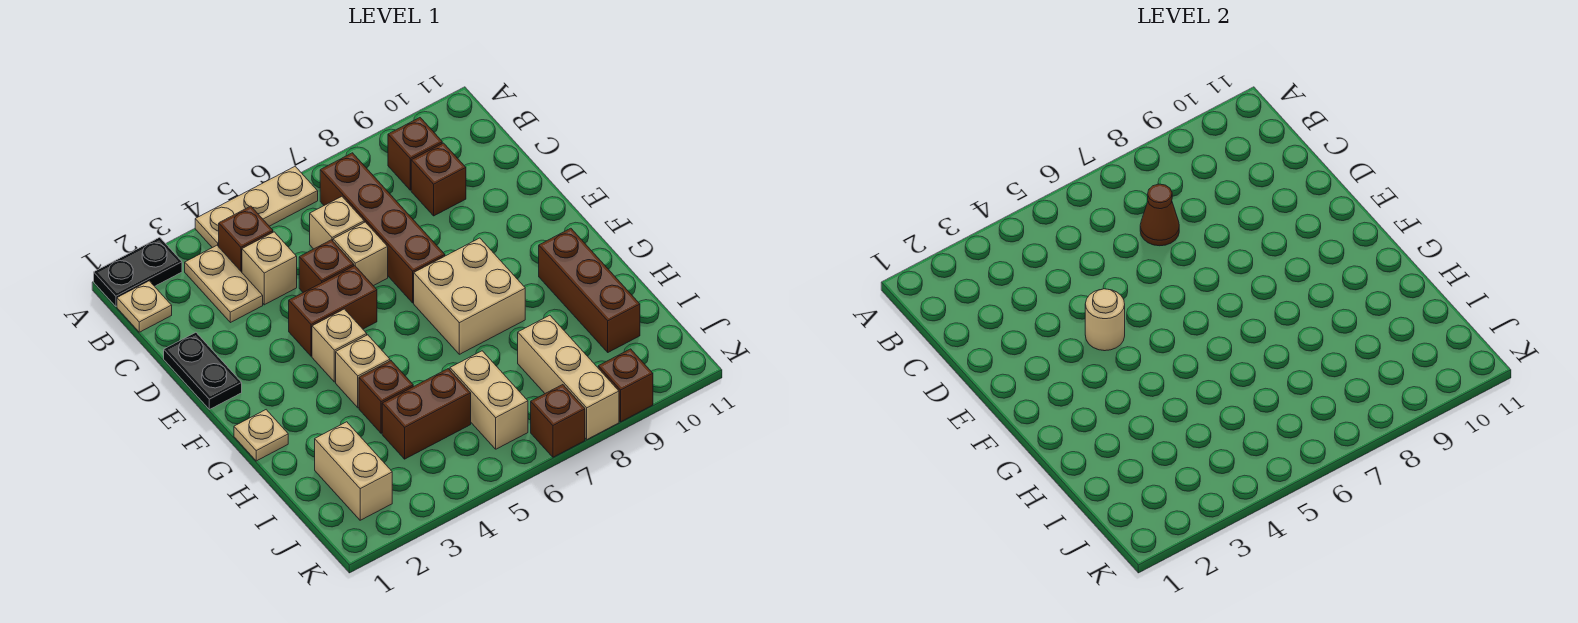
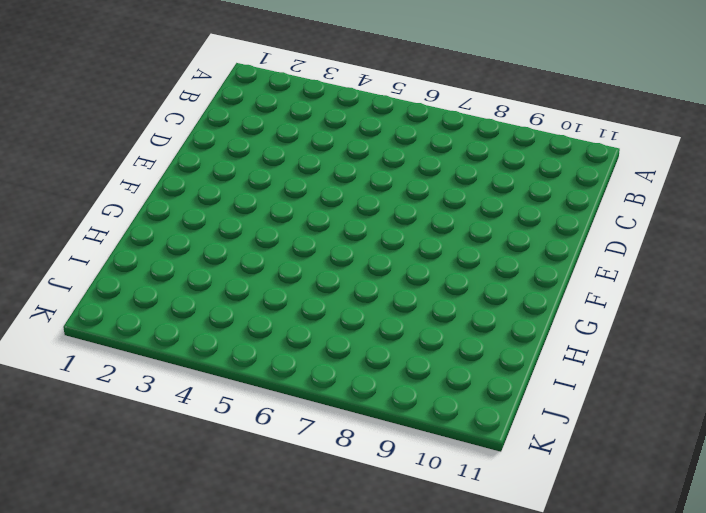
none -> black 1x2 plate [94,237,182,306]
none -> tan 1x3 plate [195,166,318,248]
none -> tan 1x1 plate [117,281,172,332]

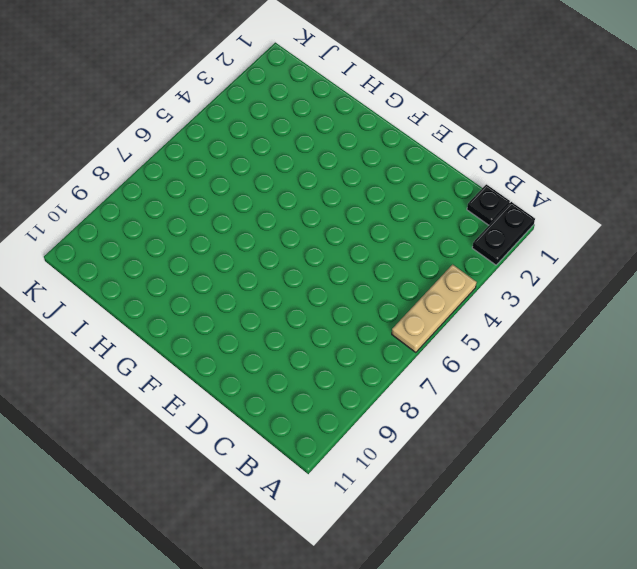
black 1x1 plate [467,184,510,225] -> tan 1x1 plate [117,281,172,332]
none -> tan 1x2 plate [185,245,263,323]
none -> brown 1x1 brick [219,206,273,272]
none -> brown 1x4 brick [320,153,445,303]

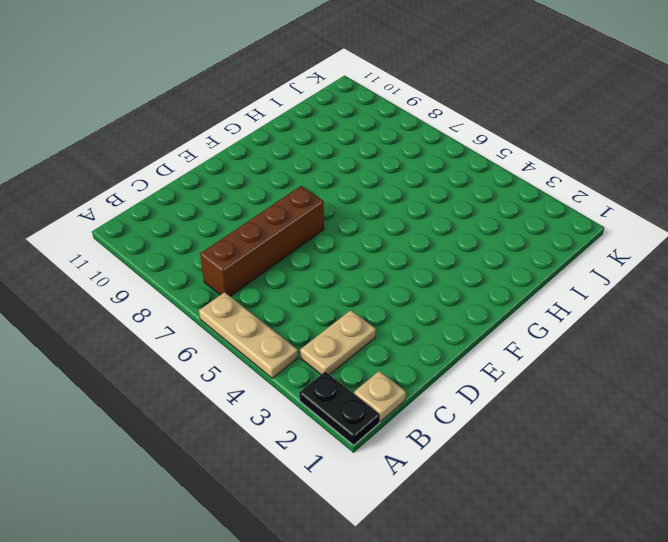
none -> brown 1x1 brick [219,206,273,272]
none -> brown 1x1 brick [388,118,442,190]
none -> tan 1x1 brick [242,232,297,305]

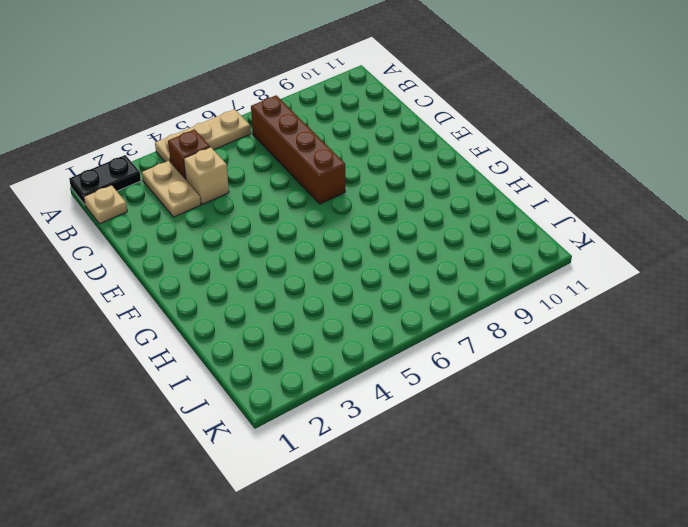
none -> brown 1x1 brick [388,118,442,190]
none -> tan 1x1 brick [310,197,364,249]
none -> brown 1x1 brick [411,143,466,216]

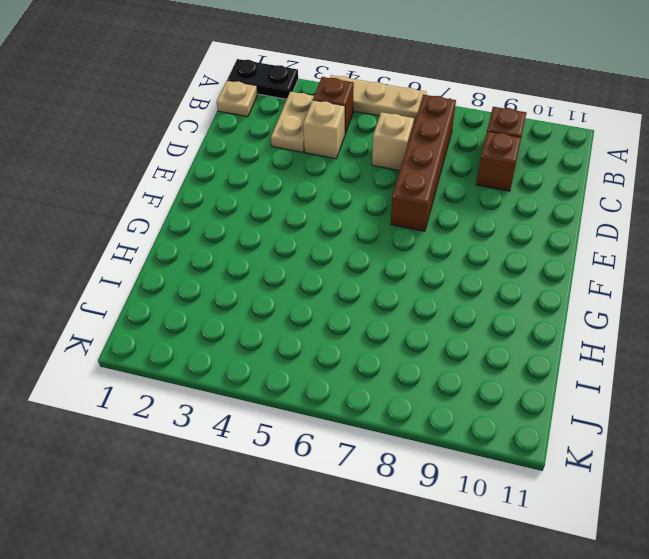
none -> black 1x2 plate [164,332,242,410]
none -> brown 1x1 brick [299,240,354,292]
none -> tan 1x1 brick [333,222,388,286]

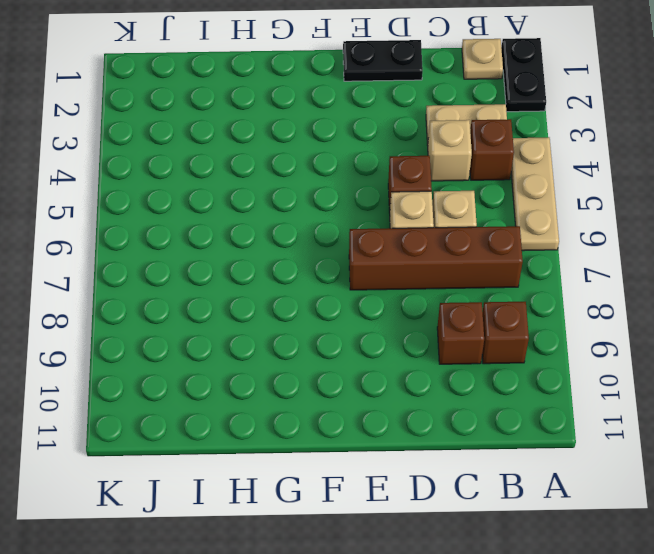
none -> brown 1x2 brick [289,266,377,356]
none -> tan 1x1 brick [312,309,367,382]
none -> tan 2x2 brick [414,238,525,354]

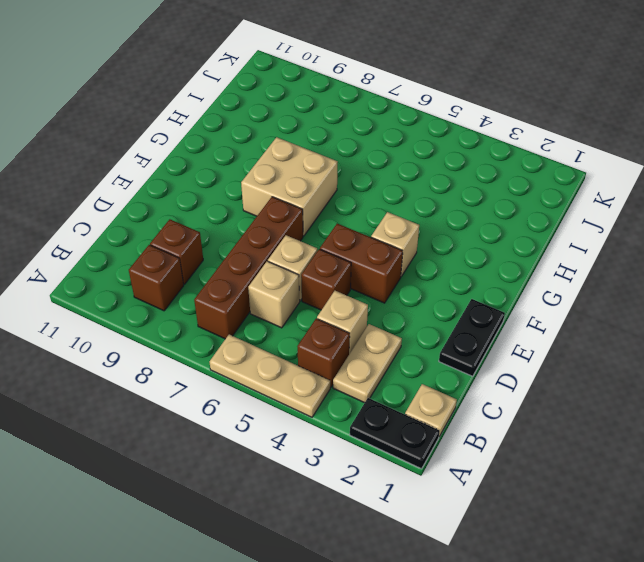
none -> tan 1x1 plate [234,410,288,461]
none -> tan 1x1 brick [336,335,390,408]
none -> brown 1x3 brick [539,228,640,352]

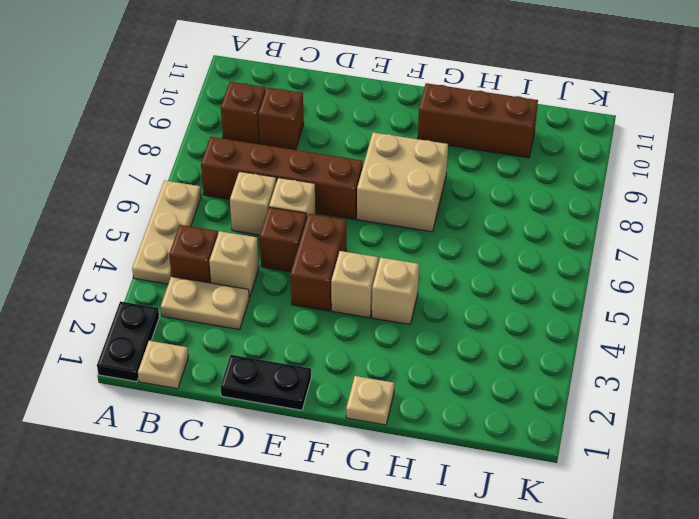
none -> brown 1x1 brick [359,361,413,433]
none -> tan 1x2 brick [315,422,392,520]
none -> brown 1x2 brick [382,369,471,459]

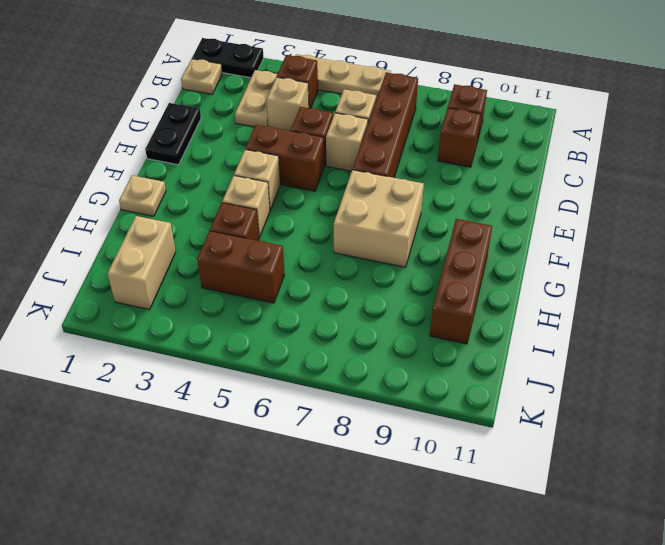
none -> tan 1x2 brick [450,351,528,449]
none -> tan 1x3 brick [518,315,619,439]
none -> brown 1x1 brick [531,385,585,457]

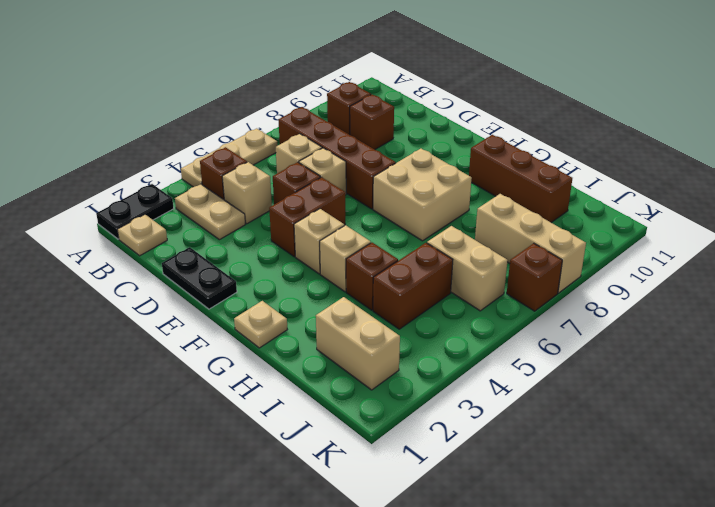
none -> brown 1x1 brick [598,349,653,422]
none -> brown 1x1 cone [1140,184,1179,246]
none -> tan 1x1 round brick [1085,289,1125,351]

